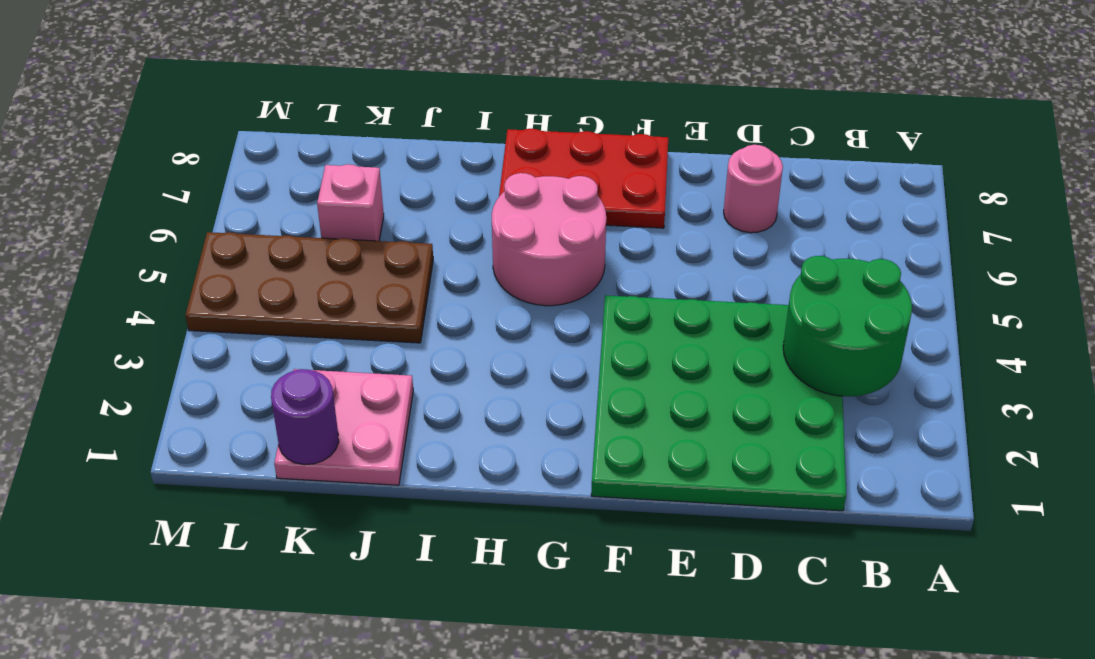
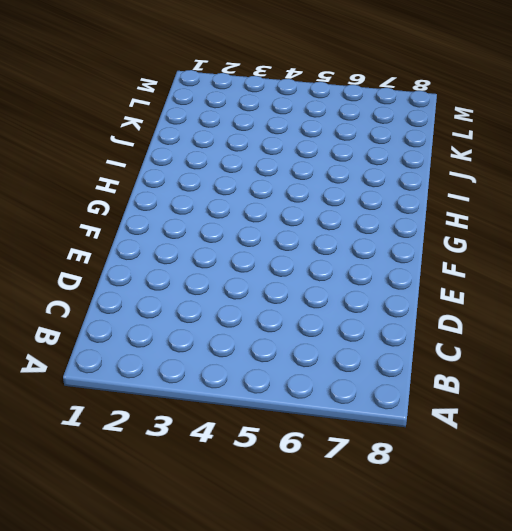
none -> green 4x4 plate [591,295,846,511]
none -> pink 1x1 round brick [724,145,783,233]

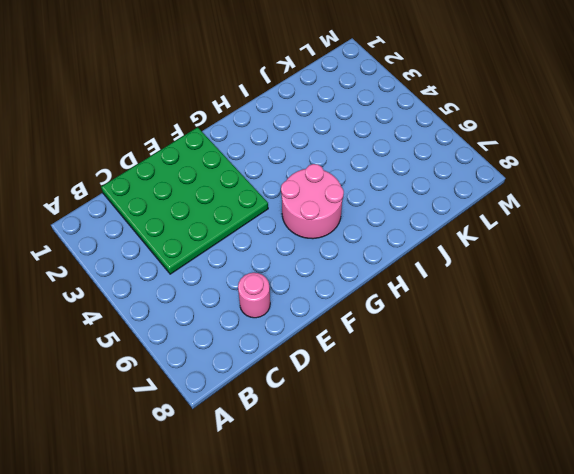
none -> red 2x3 plate [499,129,668,228]
none -> pink 2x2 plate [274,369,413,485]

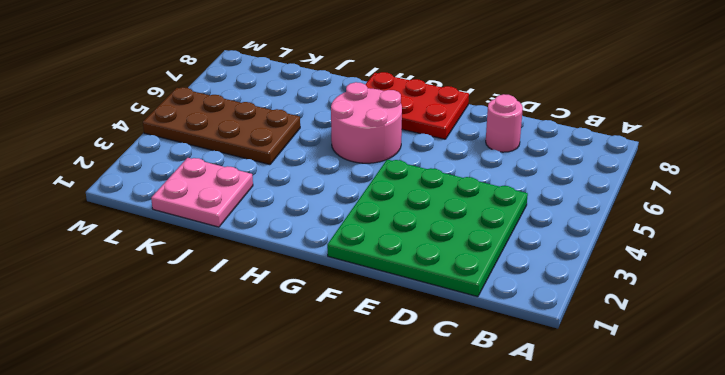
none -> pink 1x1 brick [317,164,384,241]
none -> green 2x2 round brick [783,256,912,396]

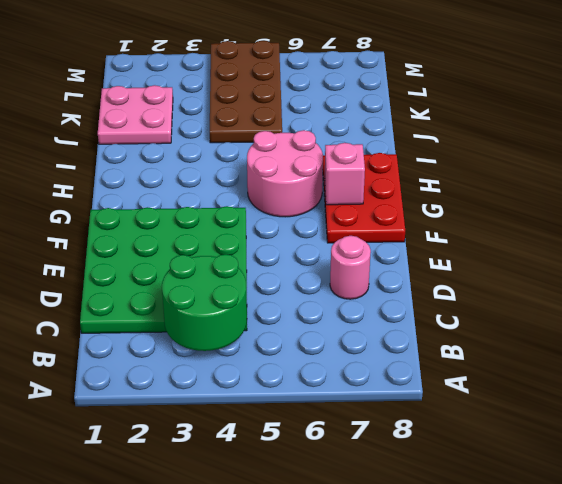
pink 1x1 brick [324,143,365,205] -> pink 1x1 brick moved to [317,164,384,241]
none -> purple 1x1 round brick [271,369,339,465]

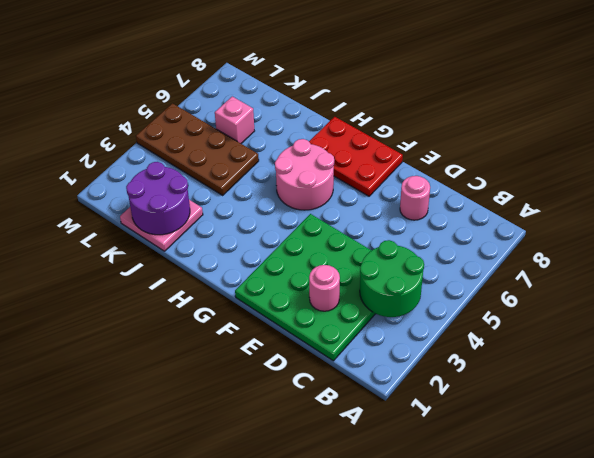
pink 1x1 round brick [309,265,340,311] -> none
purple 2x2 round brick [126,162,190,235] -> purple 1x1 round brick [271,369,339,465]

